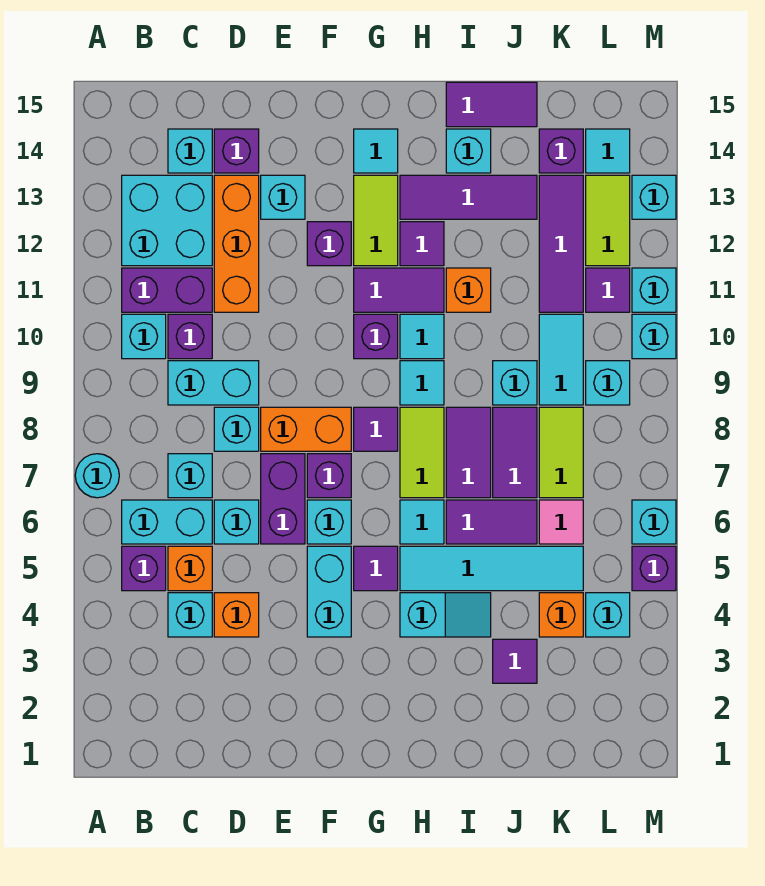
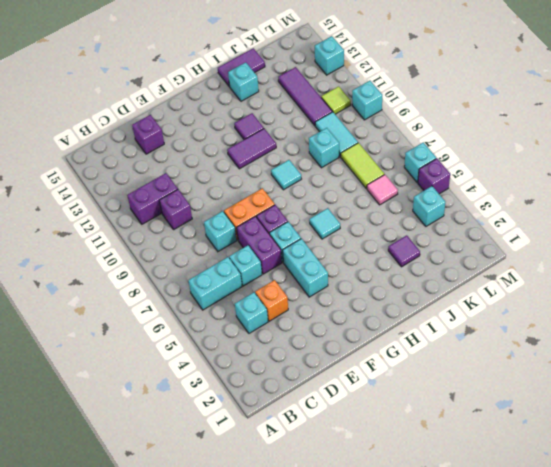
lime 1x1 tile [321,86,351,114] -> purple 1x1 tile [586,268,630,312]
none -> cyan 1x1 round brick [75,454,119,498]
none -> purple 1x1 brick [122,546,166,591]
none -> cyan 1x1 brick [122,314,166,359]
none -> cyan 2x2 brick [122,175,212,266]

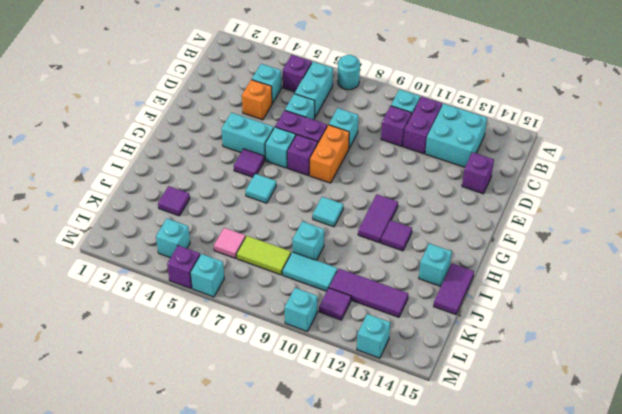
none -> orange 1x1 brick [168,546,212,591]
none -> cyan 1x1 brick [168,454,212,498]
none -> cyan 1x2 brick [168,361,259,405]
none -> cyan 1x1 brick [168,129,212,173]

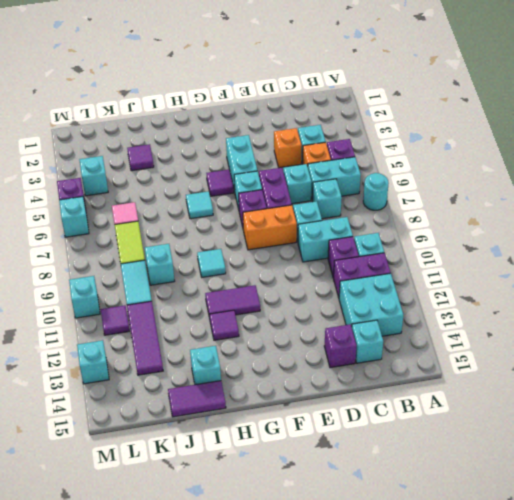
none -> orange 1x3 brick [214,175,259,312]
none -> cyan 1x1 brick [261,175,305,219]
none -> purple 1x1 brick [307,222,351,266]
none -> purple 1x1 tile [354,407,398,451]

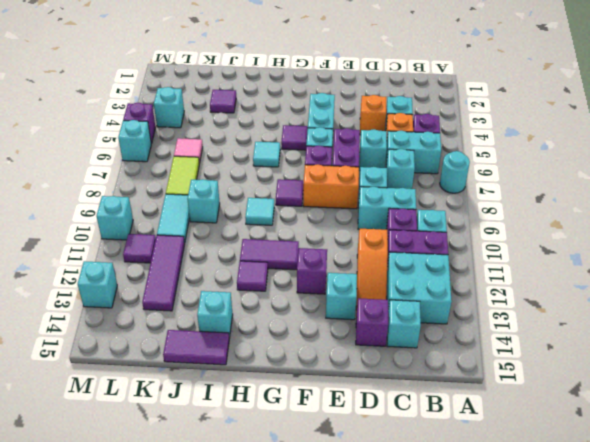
orange 1x3 slope [356,229,388,316] -> orange 1x3 brick [214,175,259,312]
none -> purple 1x1 brick [354,314,398,359]
none -> lime 1x2 tile [354,175,398,266]
none -> cyan 1x1 tile [354,129,398,173]
none -> cyan 1x2 slope [400,593,491,637]

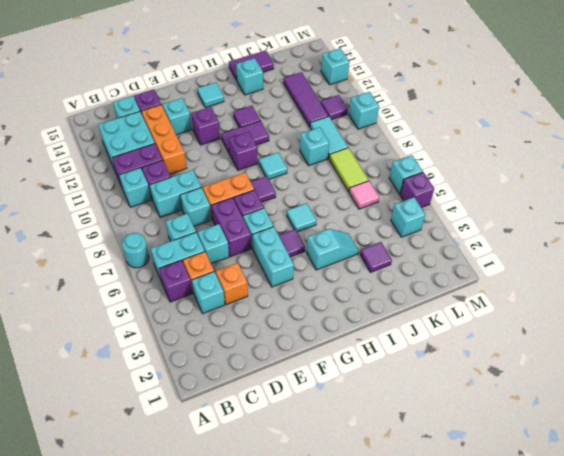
none -> lime 1x2 tile [354,175,398,266]
none -> cyan 1x4 tile [400,546,583,591]
none -> lime 1x2 tile [400,407,444,498]
none -> cyan 1x1 tile [400,314,444,359]

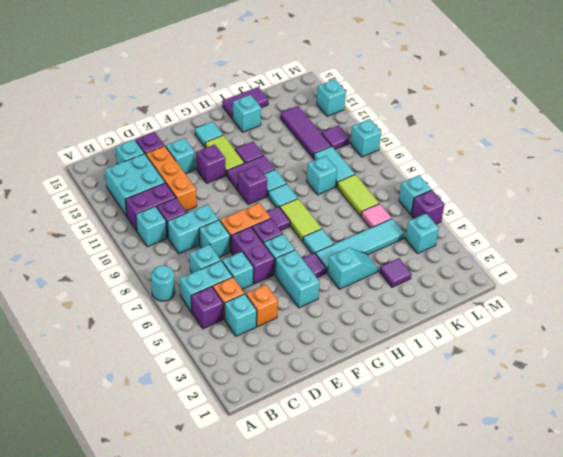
none -> purple 1x3 tile [400,175,537,219]
none -> purple 1x2 tile [446,500,537,544]
none -> purple 1x2 tile [446,407,491,498]
none -> orange 1x1 brick [446,268,491,312]

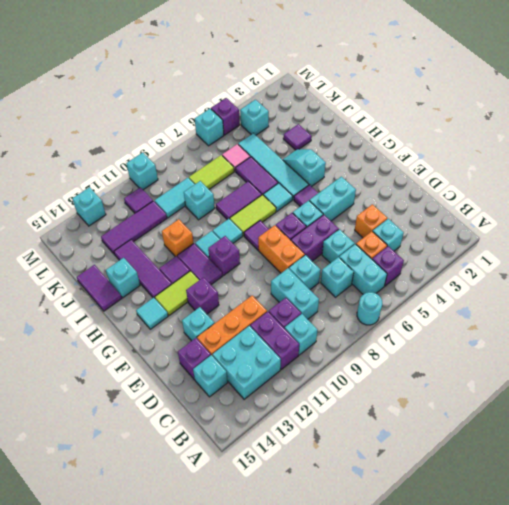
none -> purple 1x2 tile [493,407,537,498]
none -> orange 1x1 brick [539,593,583,637]
none -> purple 1x1 brick [539,129,583,173]
none -> cyan 1x1 brick [586,361,630,405]

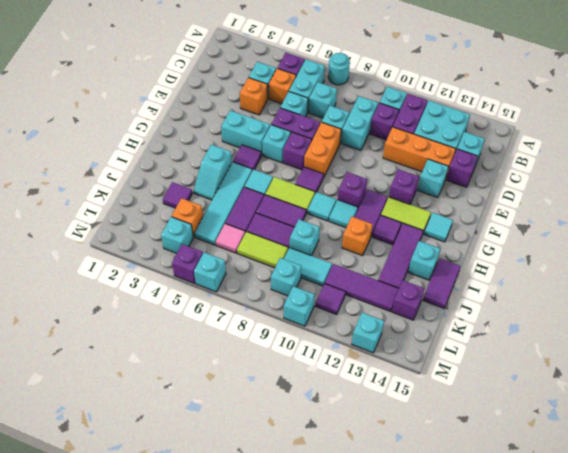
none -> lime 1x2 tile [586,175,630,266]
none -> cyan 1x1 tile [586,129,630,173]
none -> cyan 1x1 brick [632,268,676,312]

